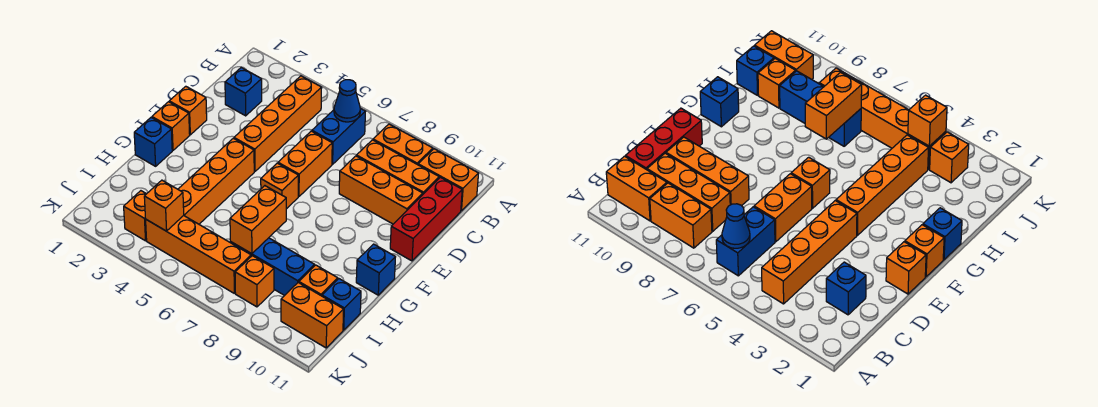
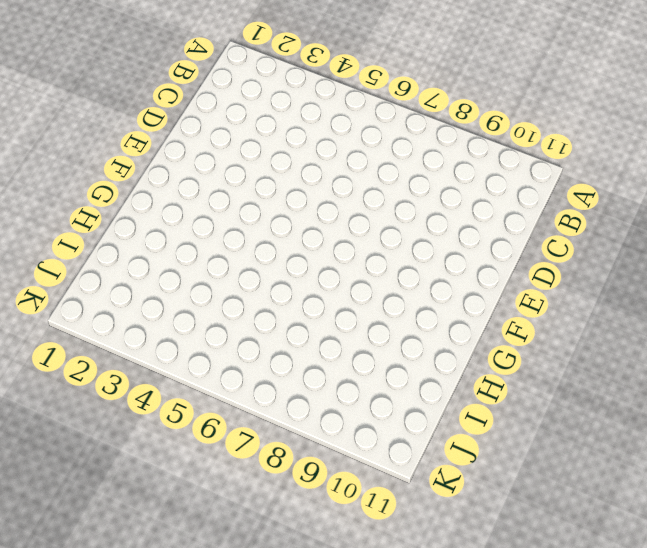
none -> orange 1x4 brick [234,76,322,172]
none -> blue 1x2 brick [312,108,366,164]
none -> orange 1x2 brick [373,124,433,165]

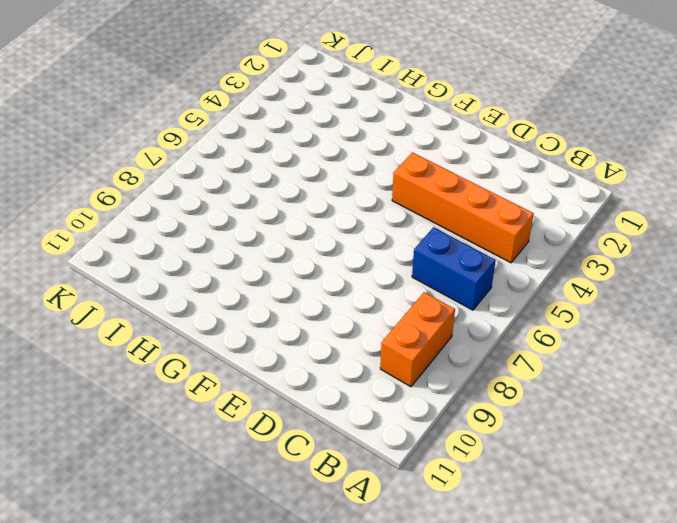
none -> orange 1x2 brick [418,149,479,211]
none -> blue 1x1 brick [225,68,262,116]
none -> orange 1x3 brick [357,140,439,194]

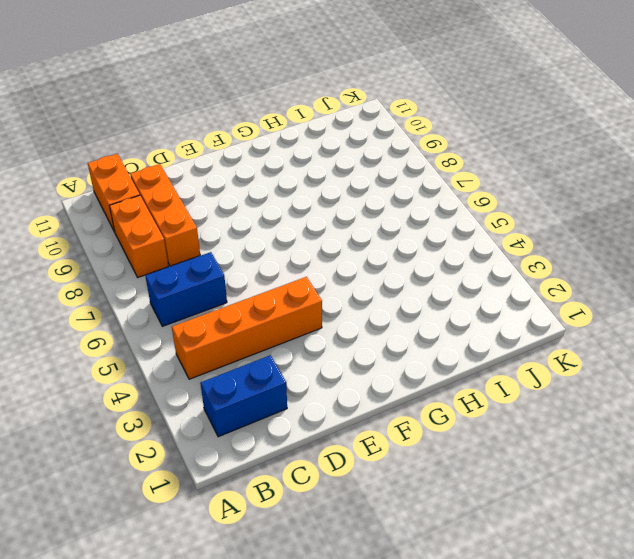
blue 1x2 brick [200,355,287,437] -> blue 1x1 brick [225,68,262,116]
none -> red 1x3 brick [390,177,462,261]
none -> orange 1x2 brick [278,131,332,197]
none -> orange 1x3 brick [339,156,423,224]

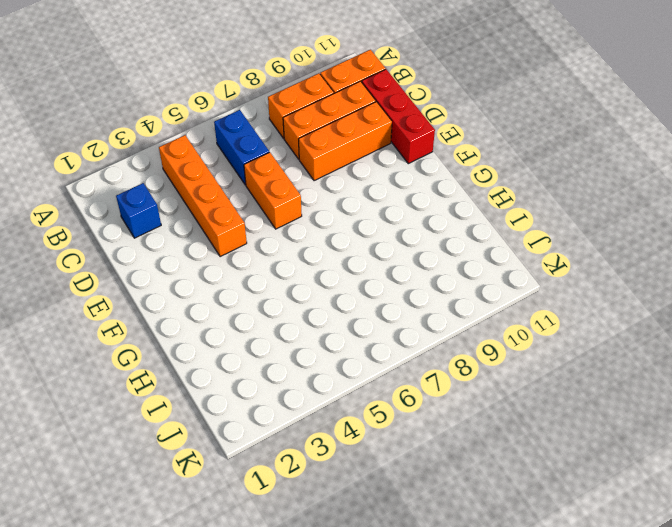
none -> orange 1x1 brick [169,86,207,135]
none -> orange 1x1 brick [152,102,190,150]
none -> orange 1x4 brick [178,138,254,224]

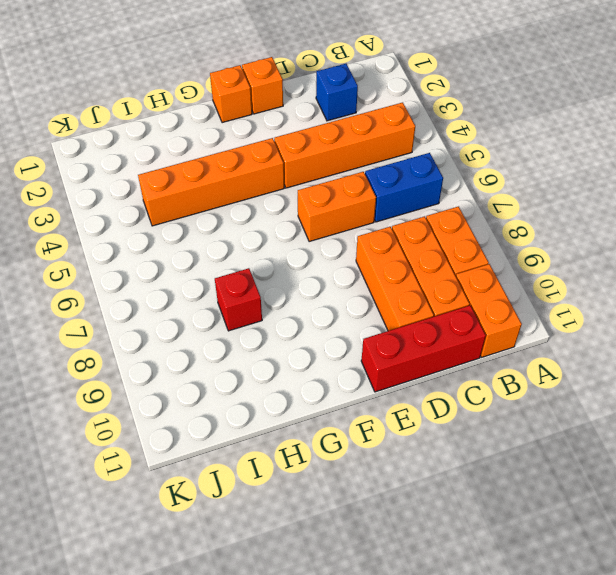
red 1x1 brick [215,268,262,331] -> none
none -> orange 1x1 brick [261,163,298,209]
none -> blue 1x1 brick [134,118,172,166]
none -> blue 1x1 brick [356,244,395,295]

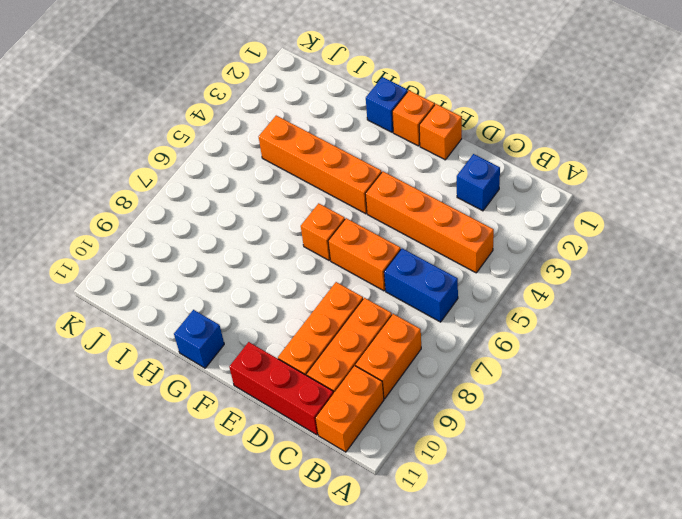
none -> blue 1x3 brick [230,238,315,296]
none -> orange 1x1 brick [299,265,338,296]
none -> blue 1x1 brick [322,279,361,330]

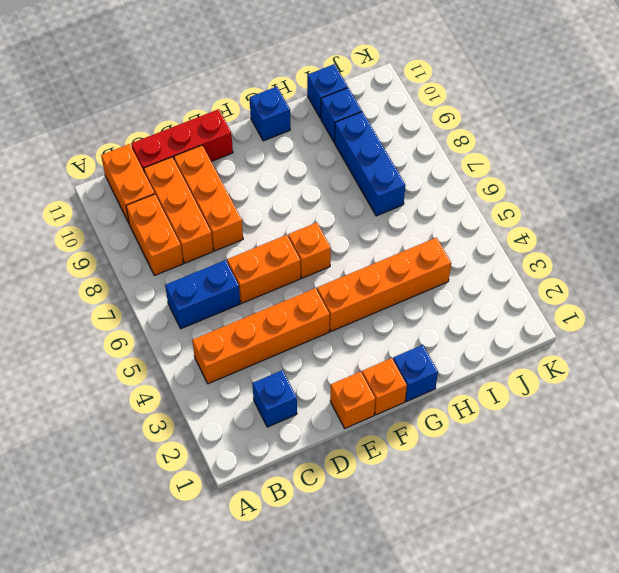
blue 1x1 brick [321,88,362,142] -> orange 1x1 brick [299,265,338,296]
none -> orange 1x1 brick [124,191,147,241]
none -> orange 1x4 brick [146,216,251,293]
none -> orange 1x1 brick [235,256,274,307]

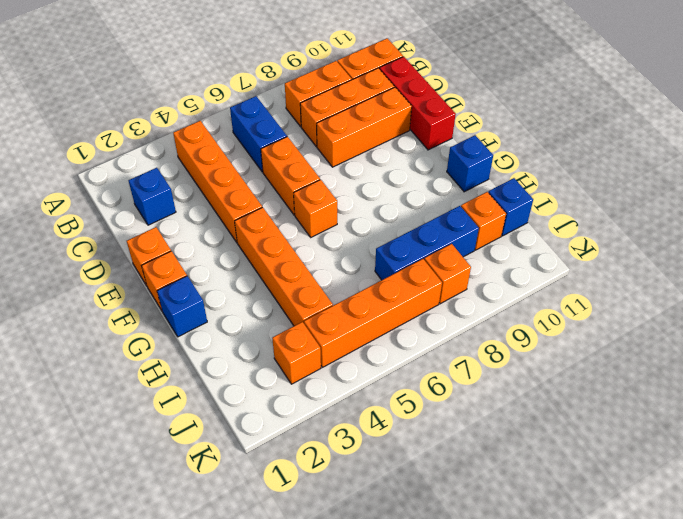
none -> orange 1x2 brick [281,283,344,348]
none -> blue 1x1 cone [334,80,360,122]
none -> orange 1x2 brick [230,186,286,254]

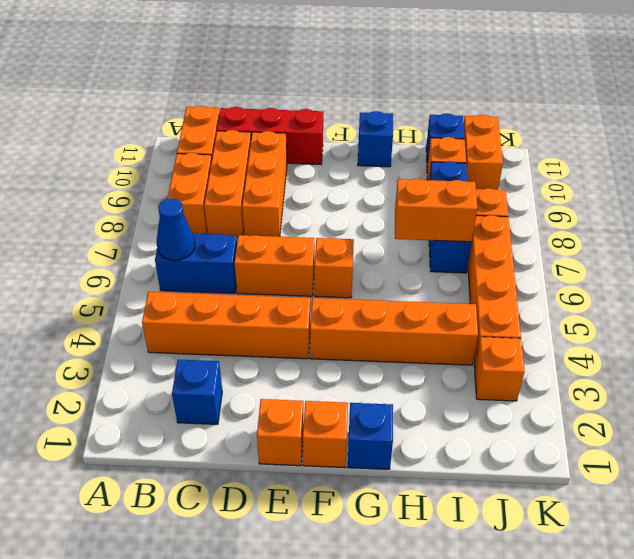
none -> orange 1x1 brick [144,180,184,231]

